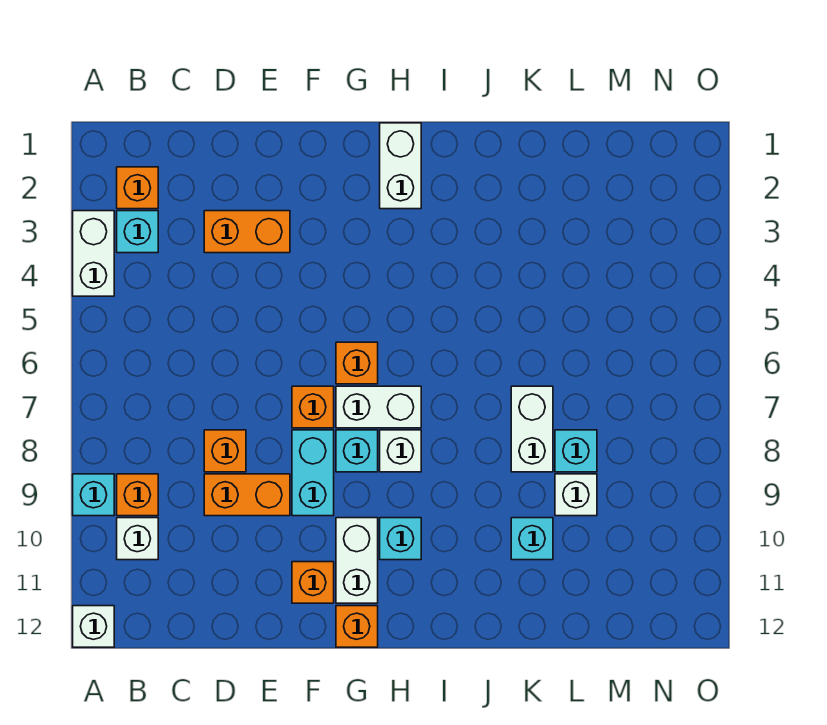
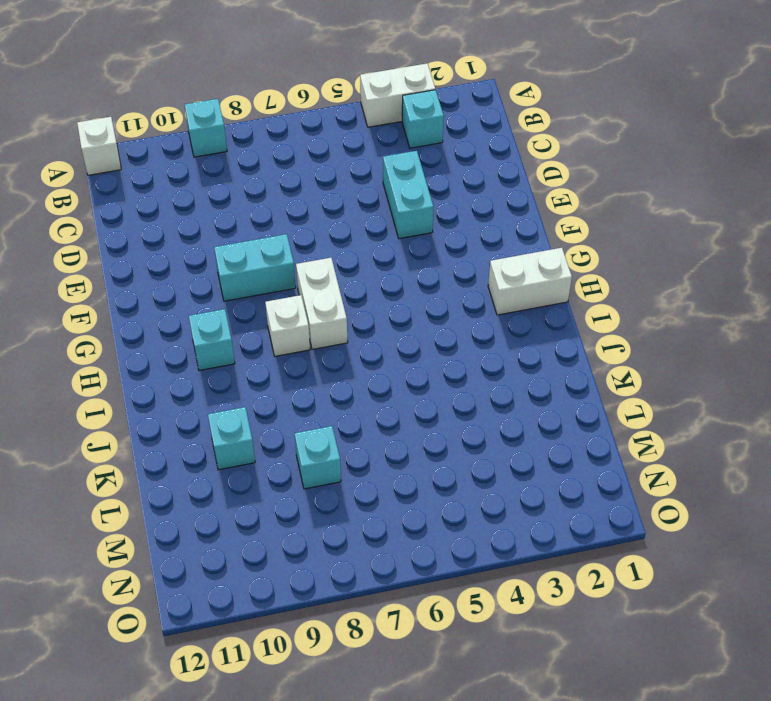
cyan 1x2 brick [383,151,433,239] -> none
none -> orange 1x1 brick [117,167,158,209]
none -> orange 1x1 brick [117,474,158,516]
none -> white 1x1 brick [117,518,158,560]

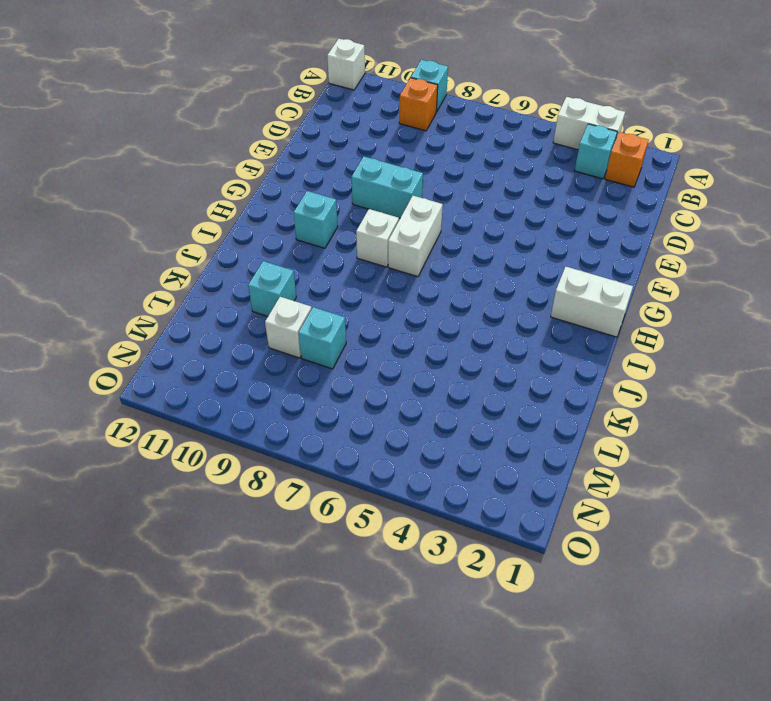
none -> white 1x1 brick [117,518,158,560]
none -> orange 1x2 brick [204,211,290,253]
none -> orange 1x1 brick [204,430,246,472]

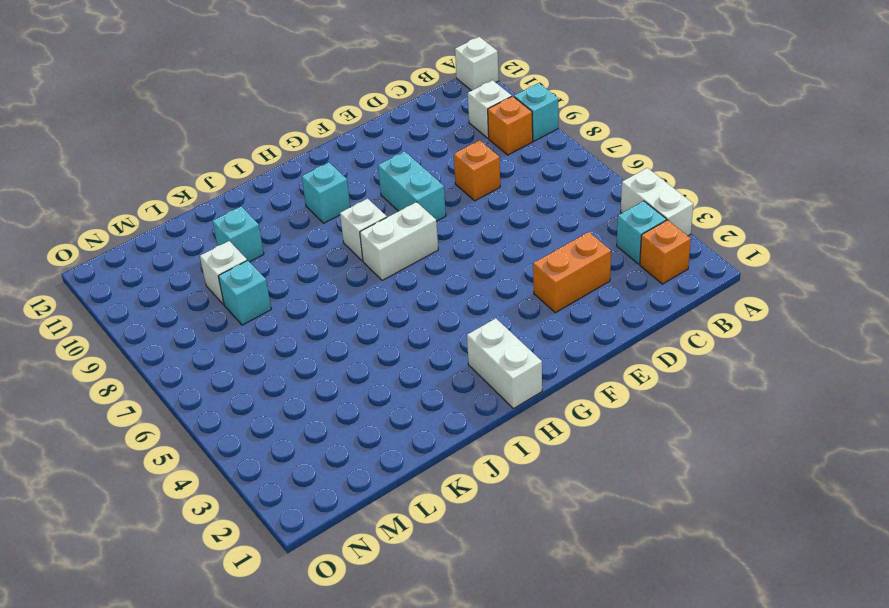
none -> orange 1x2 brick [204,474,290,516]
none -> orange 1x1 brick [292,386,334,428]
none -> orange 1x1 brick [292,562,334,603]

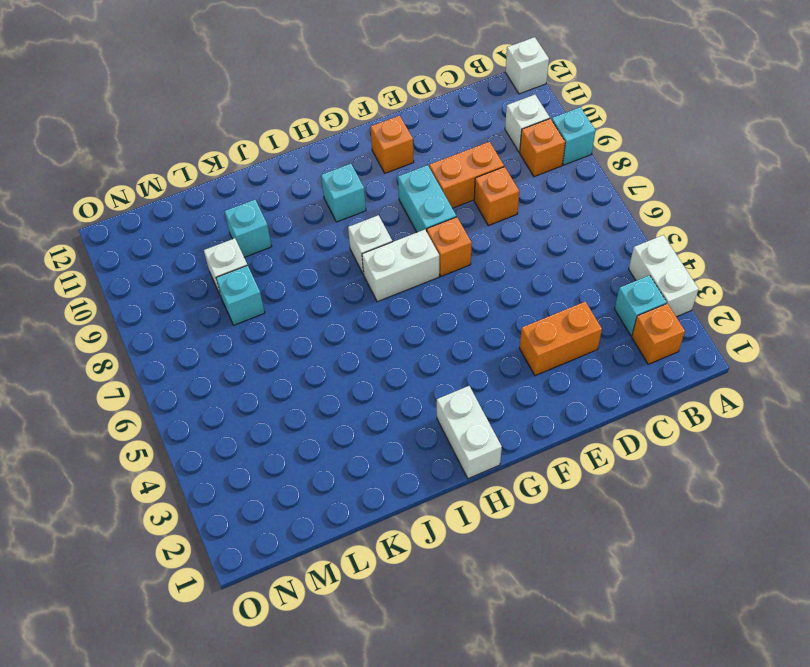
none -> orange 1x1 brick [336,342,378,384]
none -> cyan 1x1 brick [336,430,378,472]
none -> white 1x2 brick [336,518,378,603]

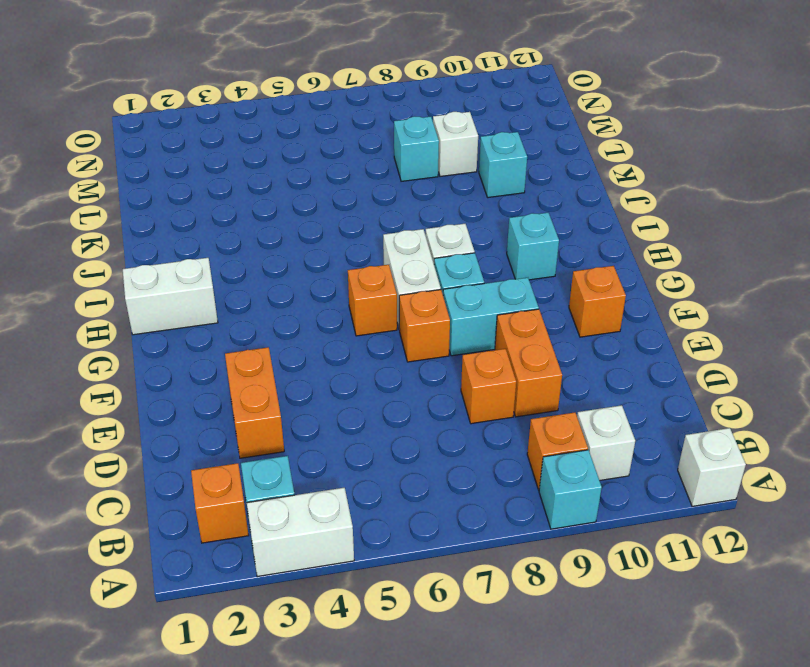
none -> white 1x2 brick [336,518,378,603]
none -> orange 1x1 brick [336,606,378,647]
none -> white 1x2 brick [511,386,553,472]

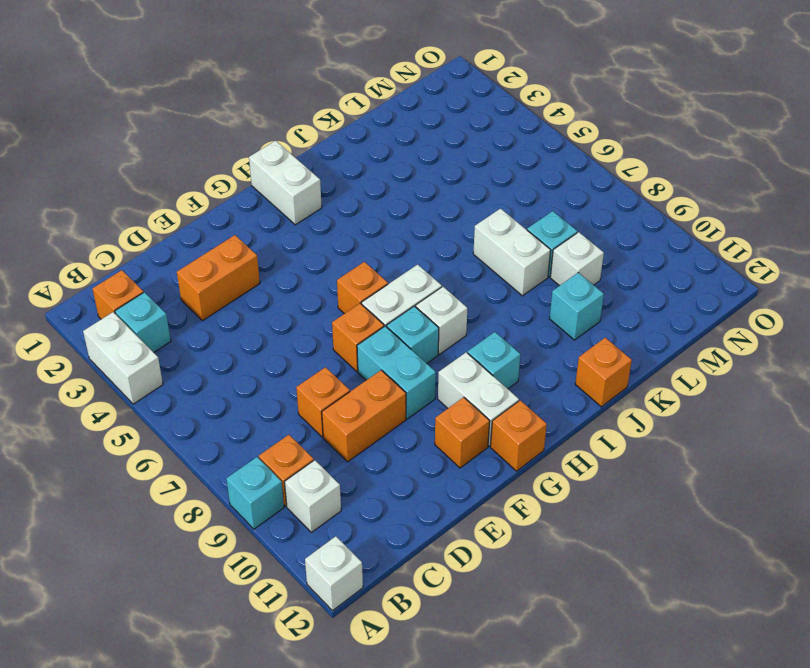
orange 1x1 brick [575,338,632,407] -> none

